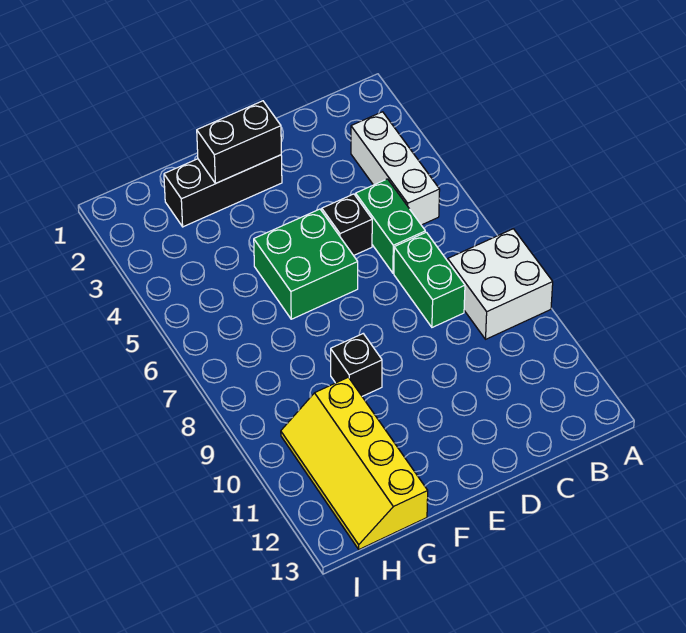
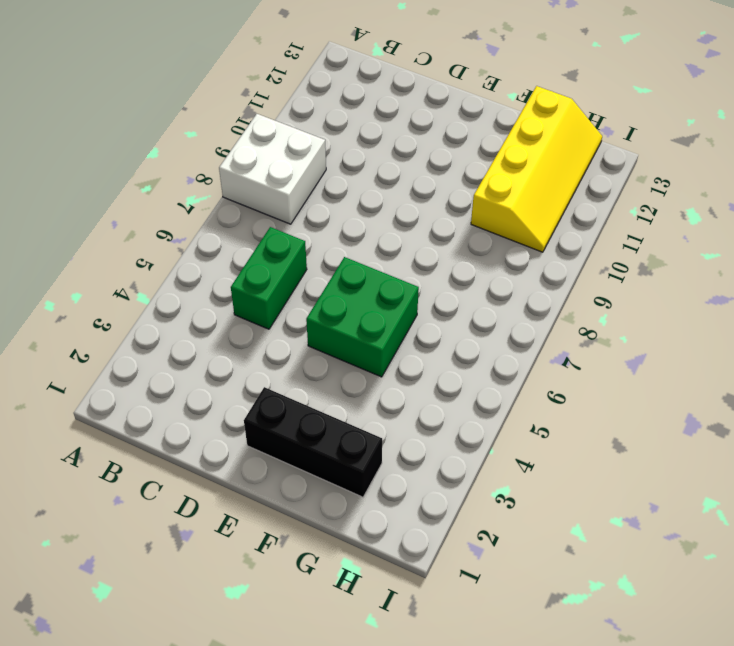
none -> white 1x3 brick [351,112,440,225]
none -> green 1x2 brick [394,232,465,327]

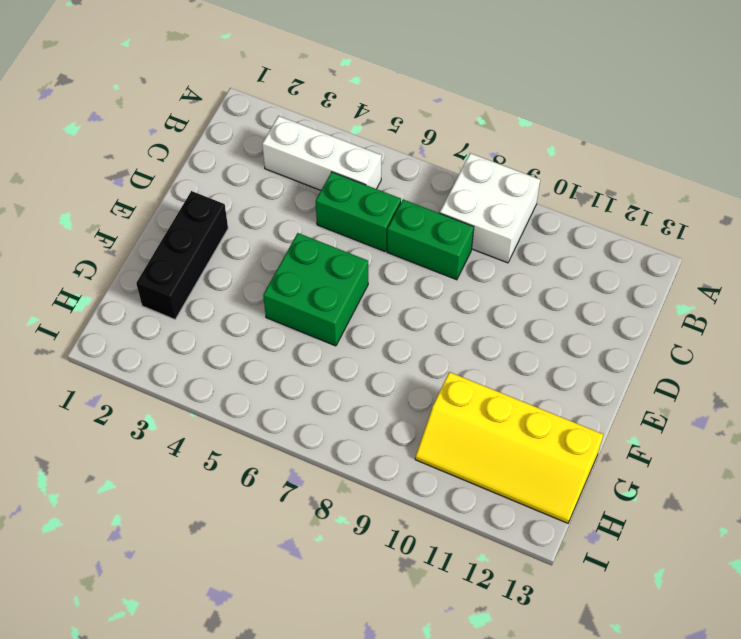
none -> black 1x1 brick [322,194,372,256]
none -> black 1x1 brick [331,334,382,396]

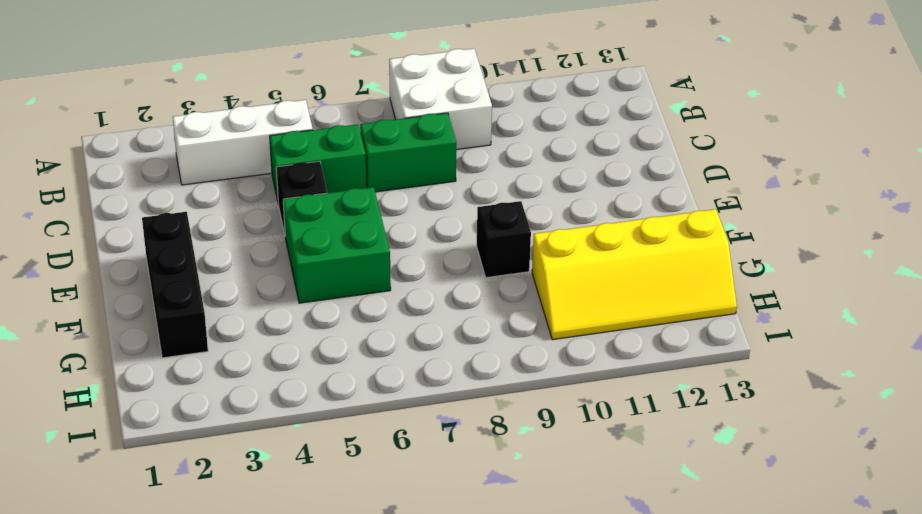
none -> black 1x2 brick [197,101,281,183]

